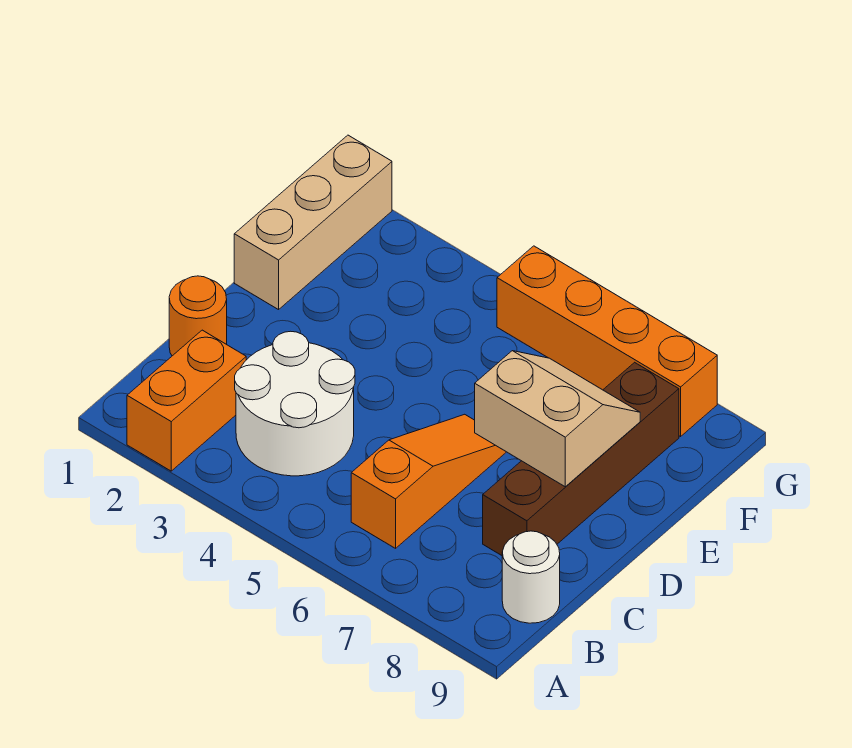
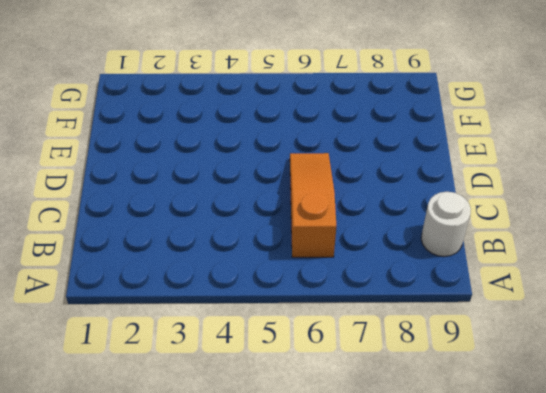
none -> orange 1x2 brick [127,330,246,471]
none -> white 2x2 round brick [235,331,355,476]

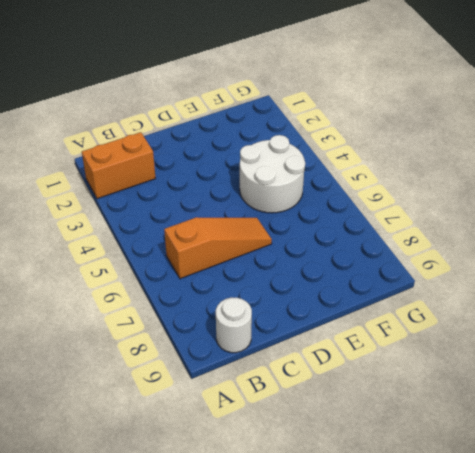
white 2x2 round brick [240,135,305,213] -> white 2x2 round brick moved to [235,331,355,476]
none -> orange 1x1 round brick [169,276,227,356]
none -> brown 1x4 brick [483,362,679,555]

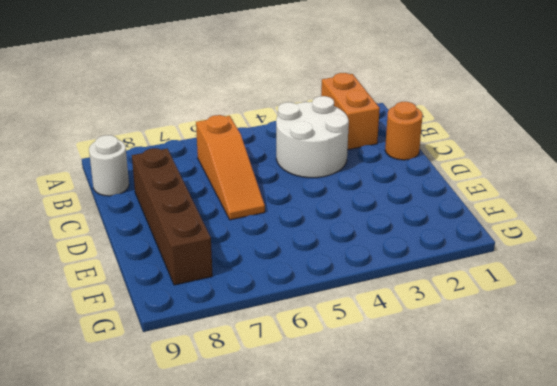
none -> tan 1x3 brick [234,135,392,310]
none -> orange 1x4 brick [497,246,717,436]

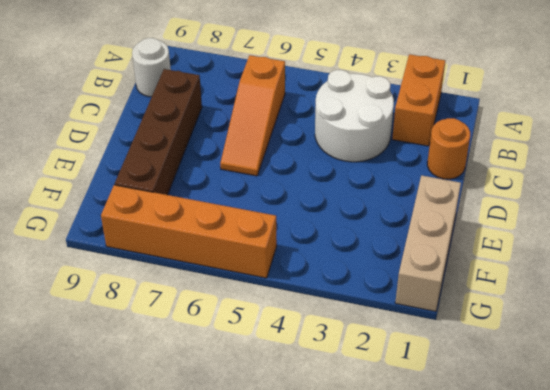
none -> tan 2x2 slope [475,351,640,487]

